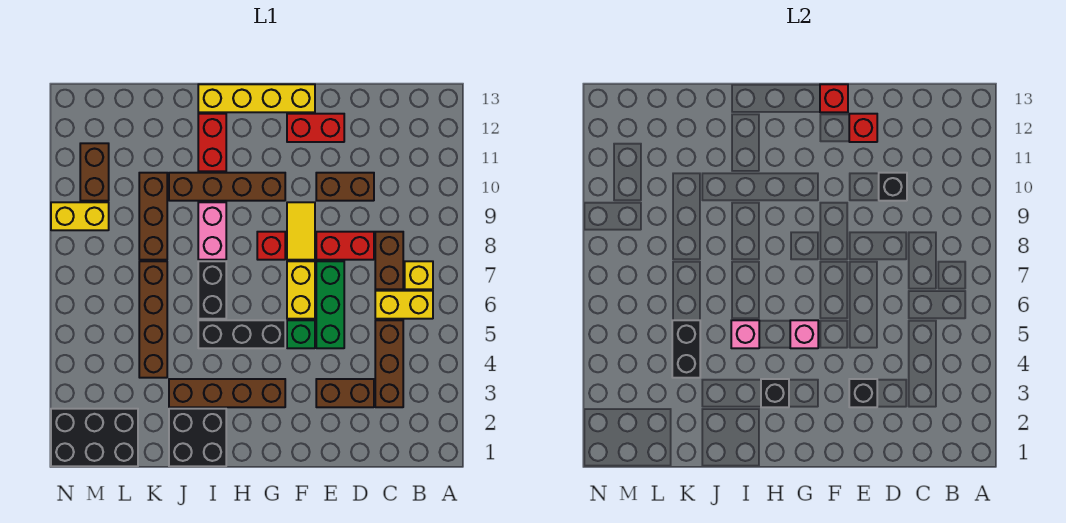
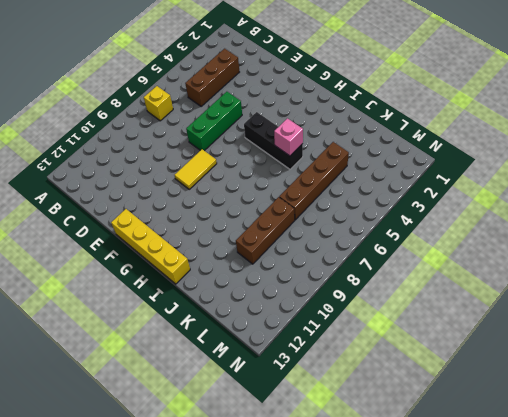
none -> yellow 1x2 brick [375,291,433,319]
none -> brown 1x2 brick [375,232,403,289]
none -> brown 1x2 brick [316,379,374,407]
none -> red 1x2 brick [316,232,374,260]

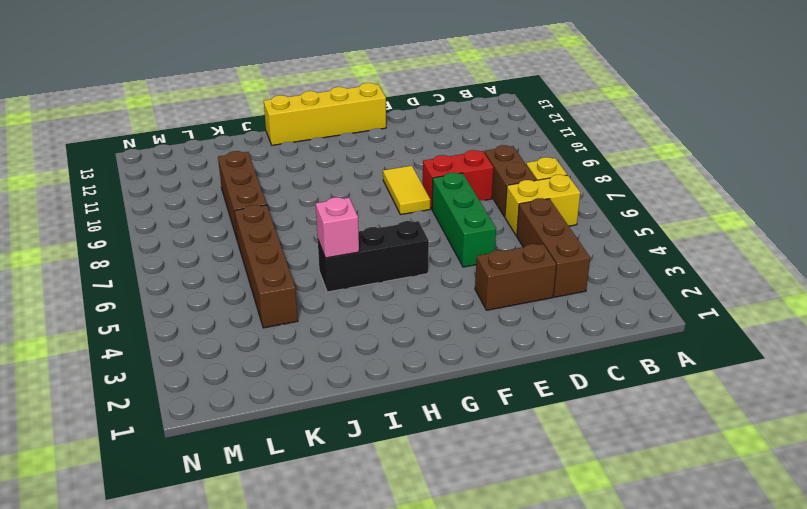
none -> brown 1x2 brick [316,173,374,201]
none -> red 1x2 brick [287,114,344,142]
none -> green 1x1 brick [287,320,315,348]
none -> yellow 1x2 brick [287,261,315,319]

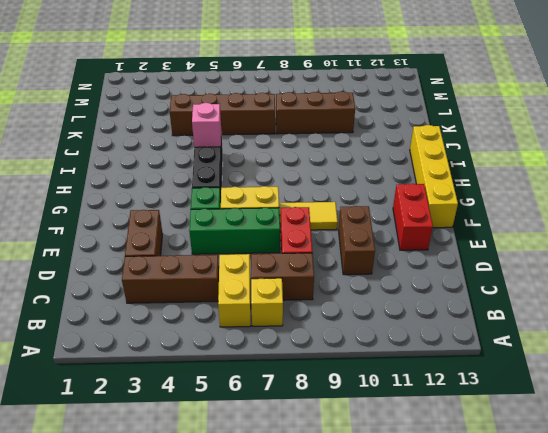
none -> brown 1x4 brick [169,379,285,407]
none -> red 1x1 brick [257,232,285,260]
none -> brown 1x4 brick [169,173,285,201]
none -> black 2x2 brick [169,409,226,466]

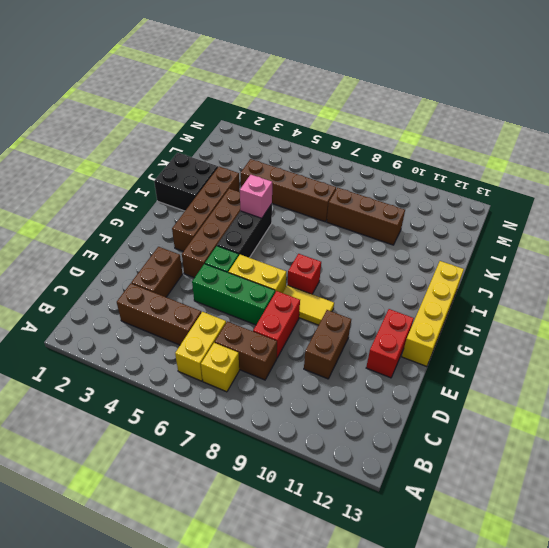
brown 1x4 brick [182,189,240,278] -> brown 1x4 brick moved to [169,173,285,201]
none -> black 1x2 brick [198,261,226,319]
none -> pink 1x2 brick [198,202,226,260]
none -> red 1x2 brick [198,114,226,171]
none -> black 2x3 brick [51,409,138,466]

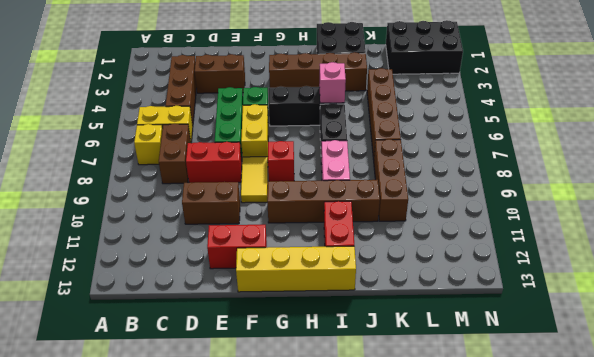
none -> yellow 1x2 brick [51,202,109,230]
none -> brown 1x2 brick [80,143,109,201]
none -> black 1x1 brick [879,173,907,201]
none -> black 1x1 brick [849,379,877,407]

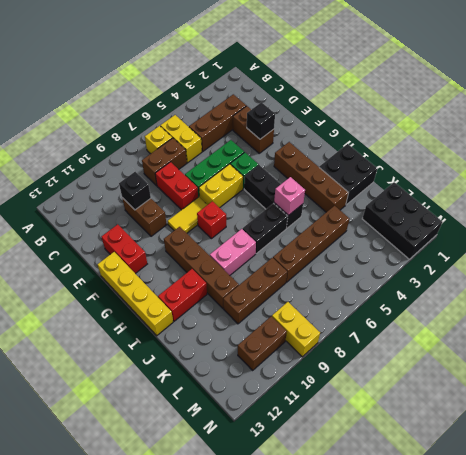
none -> red 1x1 brick [849,114,877,142]
none -> red 1x1 brick [820,84,848,112]
none -> pink 1x1 brick [790,320,818,348]
none -> black 1x1 brick [761,379,789,407]

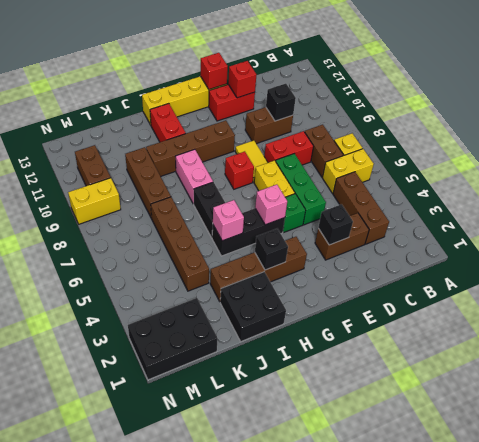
none -> black 1x2 brick [672,320,700,378]

